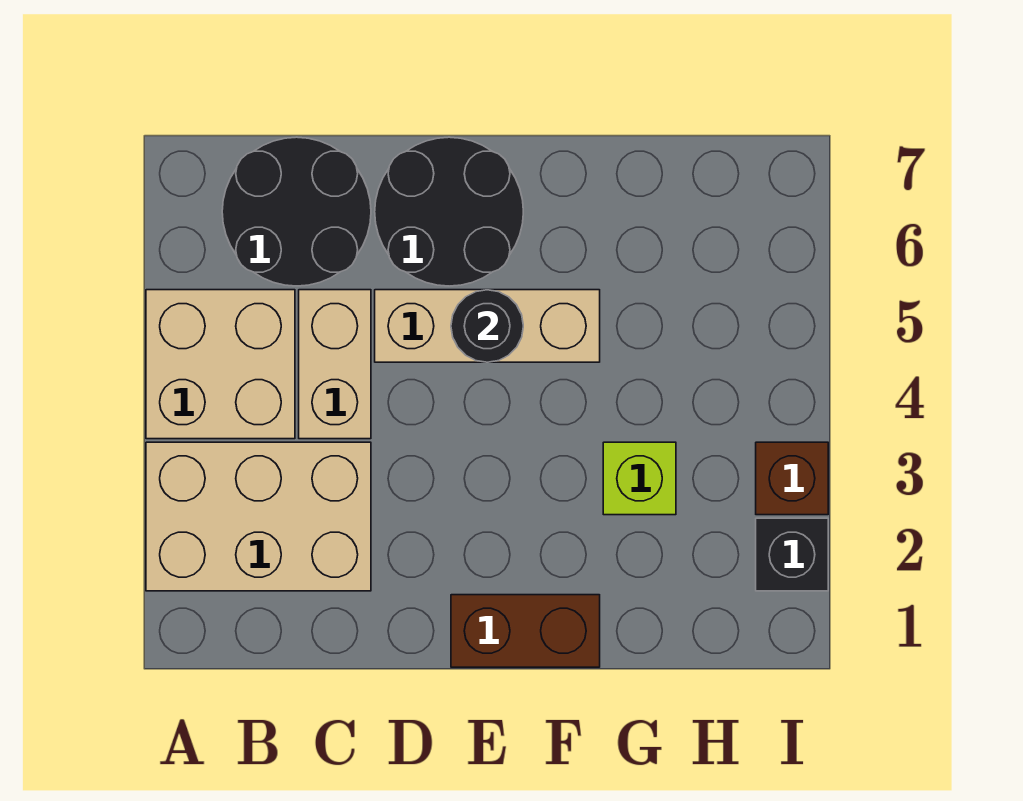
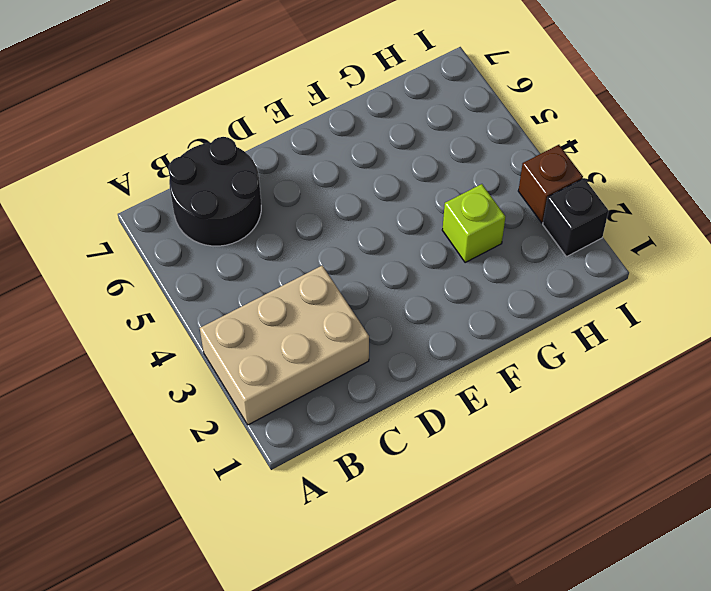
none -> tan 2x2 brick [146,290,295,439]
none -> tan 1x2 brick [299,290,371,439]

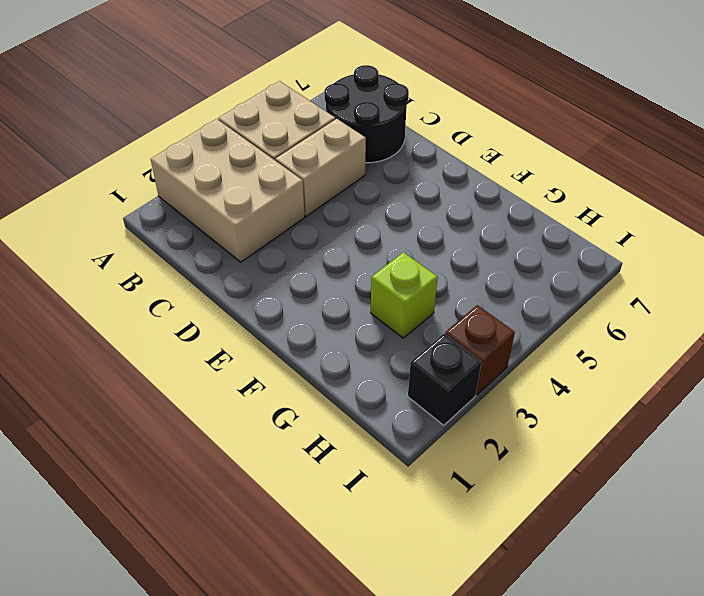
none -> tan 1x3 brick [375,290,600,362]
none -> black 2x2 round brick [375,137,523,286]

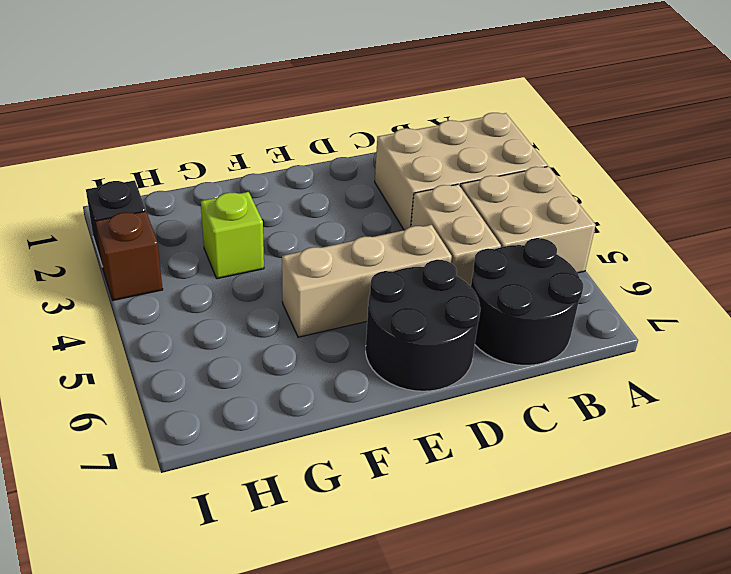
none -> brown 1x2 brick [451,595,600,667]
none -> black 1x1 round brick [451,290,523,362]

